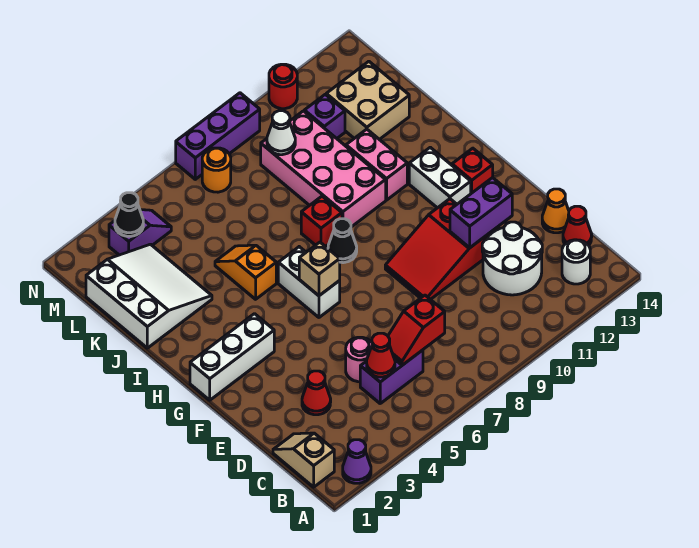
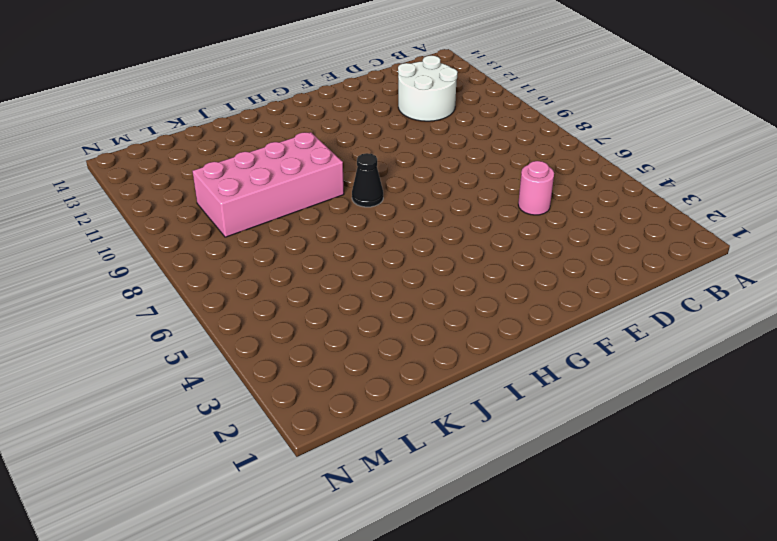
none -> purple 1x1 cone [343,440,371,483]
none -> tan 1x2 slope [273,433,334,487]
none -> white 1x1 round brick [562,240,590,284]
none -> purple 1x2 brick [360,350,423,403]

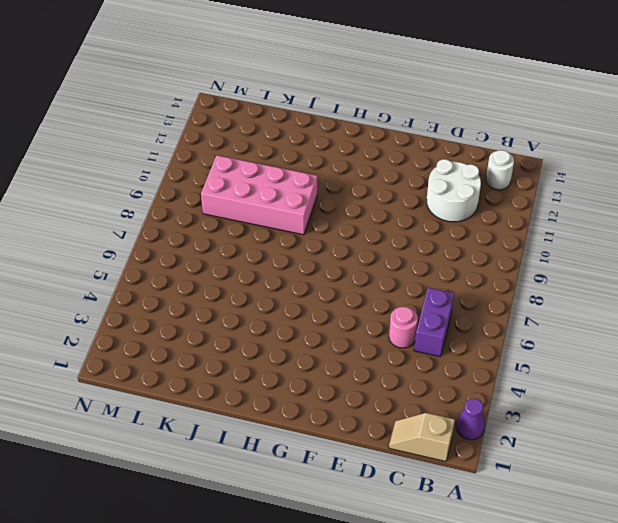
none -> red 1x1 cone [563,206,592,245]
none -> red 1x1 cone [302,371,331,415]
none -> orange 1x1 cone [542,189,569,233]
none -> red 2x3 slope [385,199,490,300]

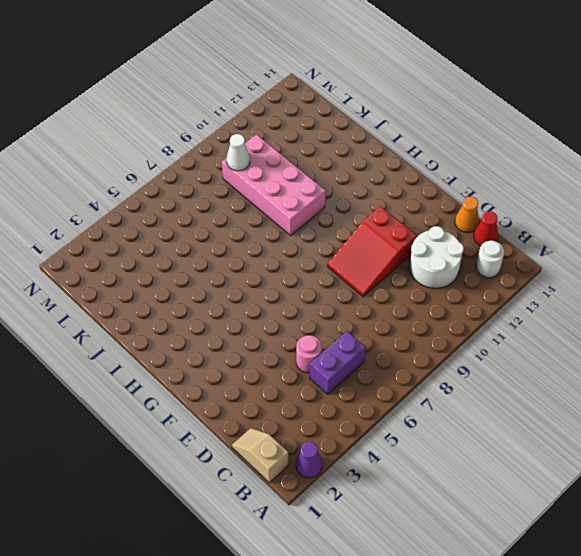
none -> red 1x1 cone [302,371,331,415]
none -> white 1x3 brick [190,314,274,400]
none -> white 1x2 brick [278,247,340,317]
none -> white 1x2 brick [409,147,471,208]

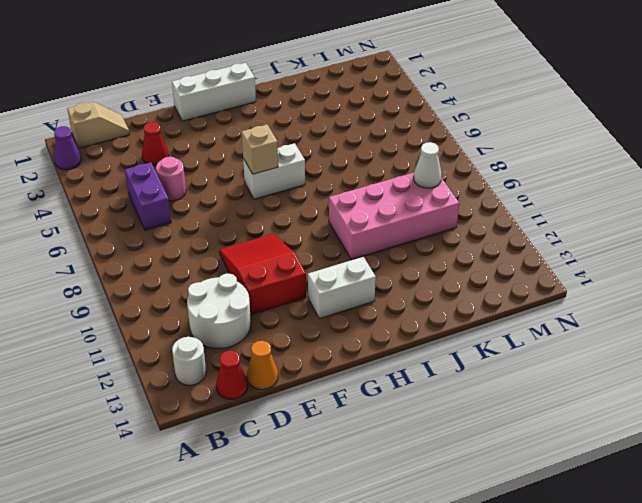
white 1x3 brick [172,63,256,121] -> white 1x3 brick turned to [190,314,274,400]
none -> red 1x1 brick [452,148,493,193]
none -> black 1x1 cone [328,219,357,263]
none -> orange 1x2 slope [215,245,276,299]
none -> red 1x1 brick [301,196,342,247]

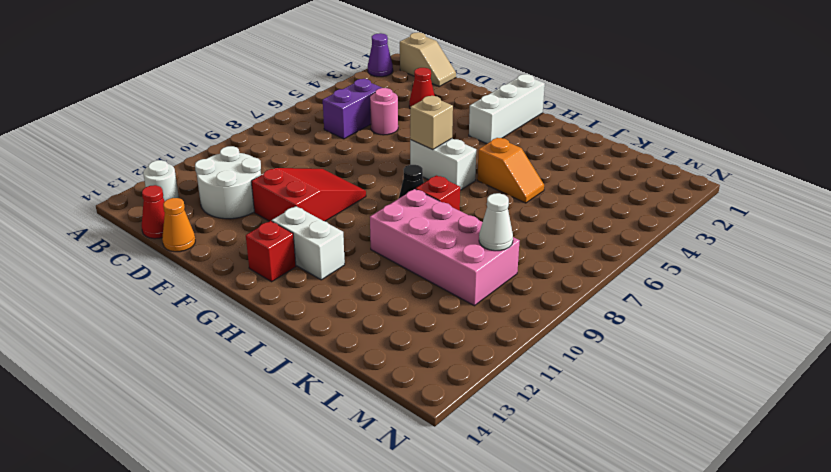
none -> pink 1x2 brick [346,129,407,200]
none -> white 3x3 slope [86,244,212,348]
none -> tan 2x2 brick [326,61,409,139]
none -> purple 1x1 brick [304,94,345,138]

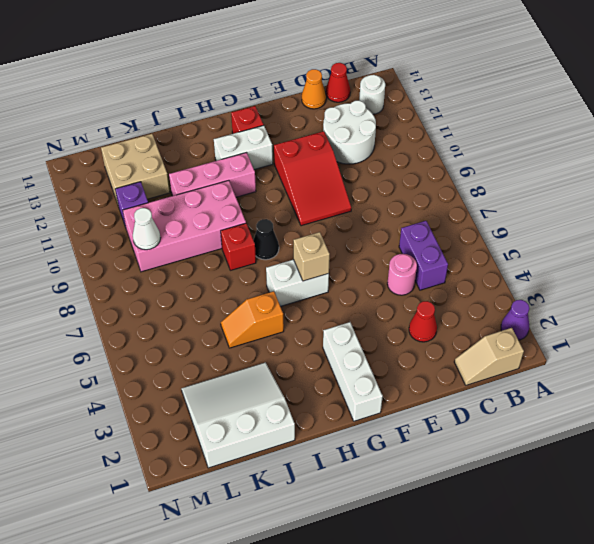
pink 1x3 brick [169,153,256,197] -> pink 1x2 brick [346,129,407,200]
none -> purple 1x2 slope [109,210,171,255]
none -> orange 1x1 round brick [202,148,231,192]
none -> purple 1x3 brick [176,93,260,179]
none -> red 1x1 round brick [269,64,297,109]

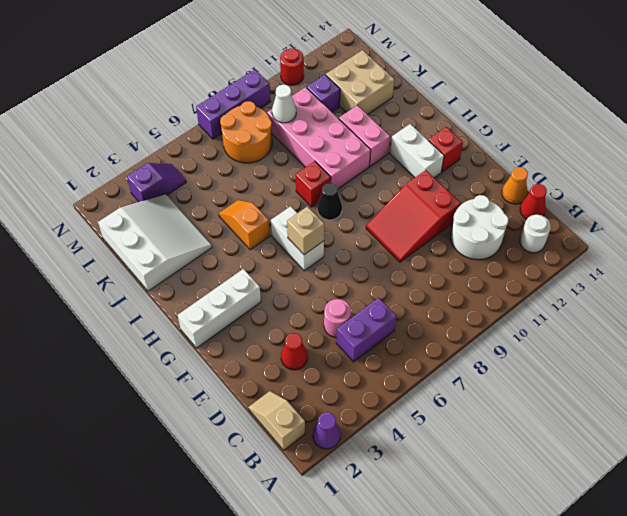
orange 2x2 round brick [220,101,272,163] -> orange 1x1 round brick [202,148,231,192]
none -> red 1x1 cone [367,333,395,377]
none -> red 1x2 slope [388,295,445,365]
none -> purple 1x2 brick [450,178,512,248]
none -> black 1x1 cone [115,193,143,236]

